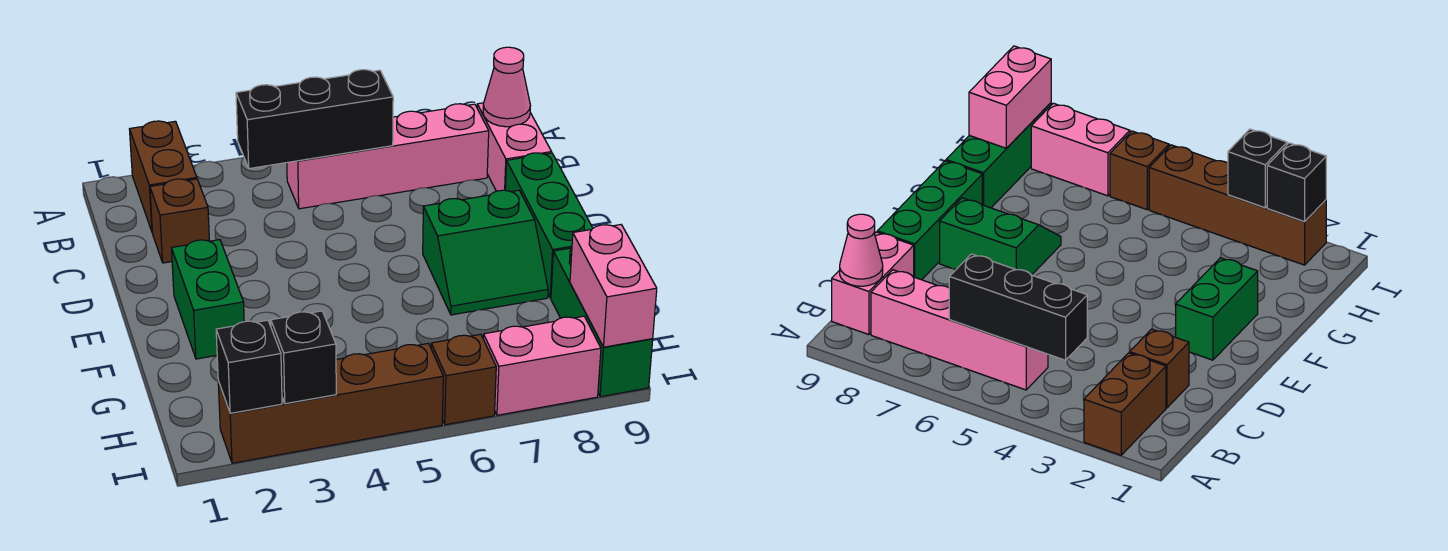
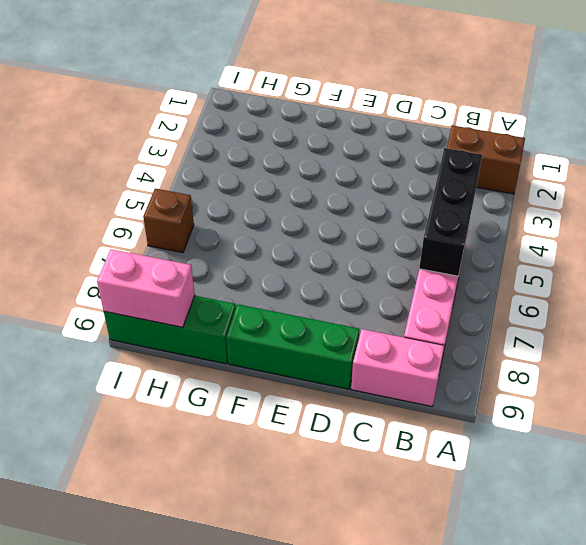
none -> brown 1x1 brick [150,179,209,263]
none -> green 1x2 brick [172,240,244,359]
none -> green 2x2 slope [423,190,548,315]

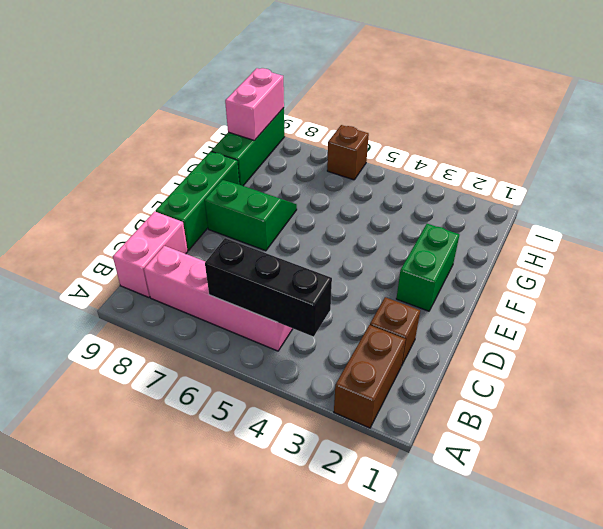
none -> brown 1x4 brick [218,343,443,463]
none -> pink 1x2 brick [483,316,601,415]
none -> pink 1x1 cone [483,47,531,127]

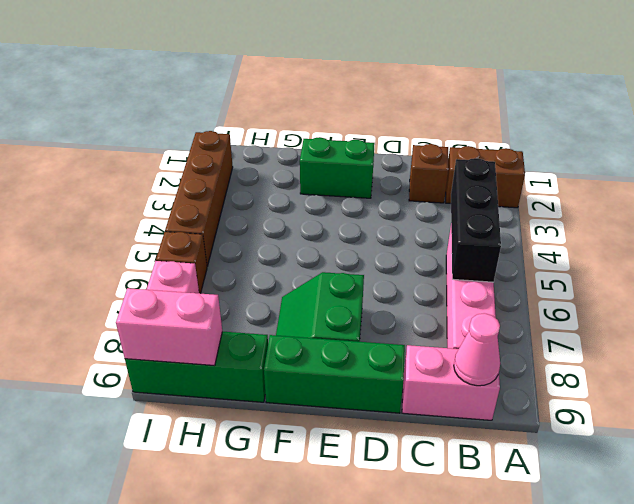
none -> black 1x1 brick [216,320,282,413]
none -> black 1x1 brick [271,311,336,404]

